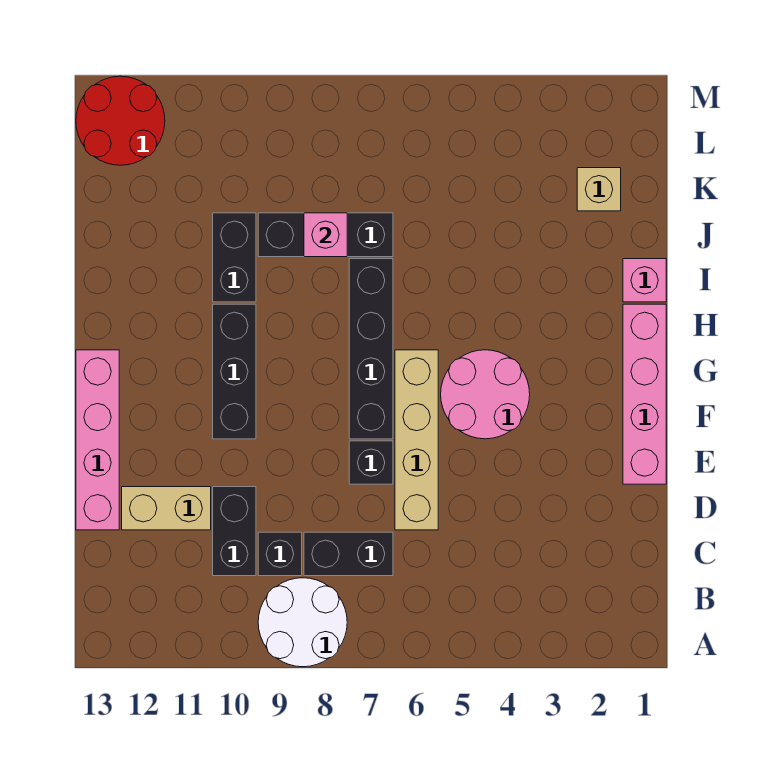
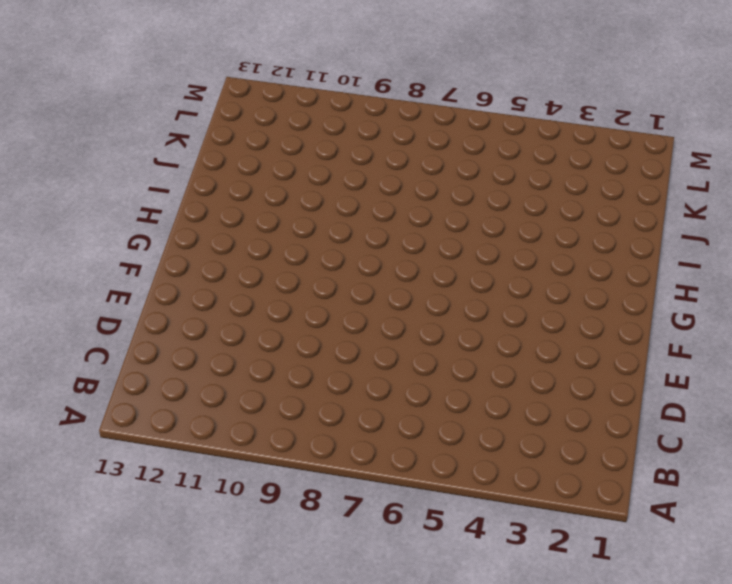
none -> white 2x2 round brick [258,578,347,667]
none -> black 1x2 brick [304,532,393,576]
none -> black 1x1 brick [258,532,302,576]

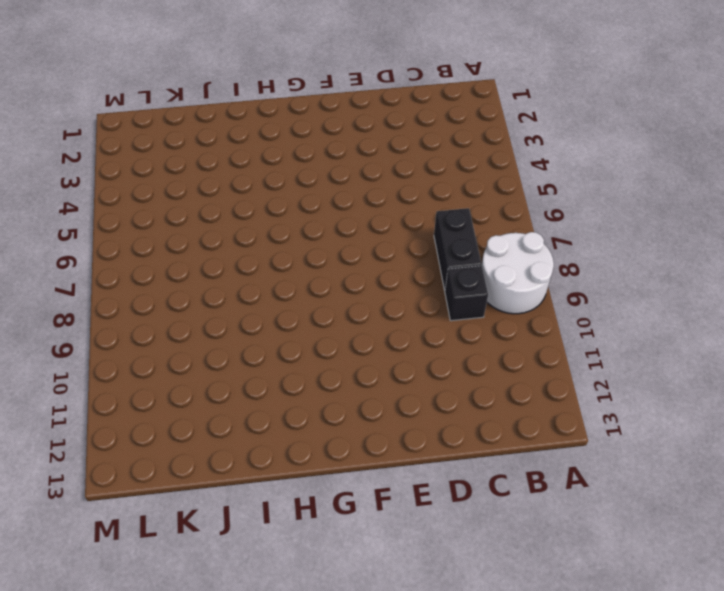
none -> black 1x2 brick [213,487,256,576]
none -> tan 1x4 brick [395,350,438,530]
none -> tan 1x2 brick [122,487,211,530]

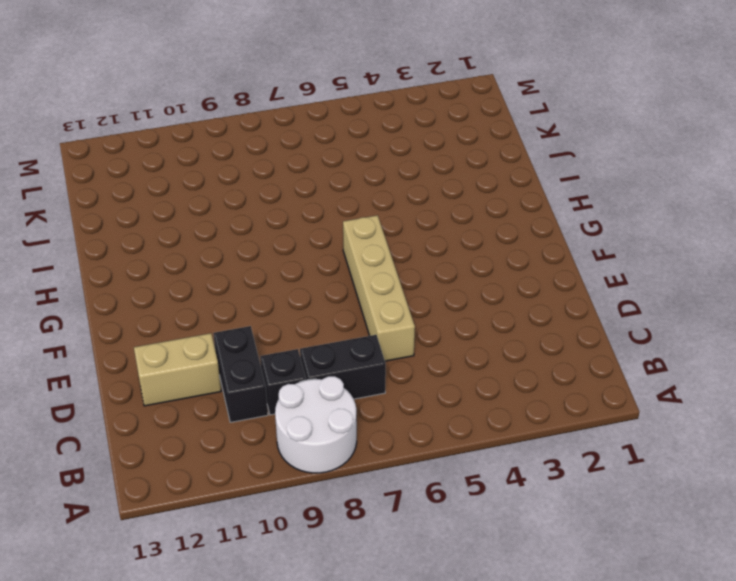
none -> pink 1x4 brick [76,350,119,530]
none -> pink 1x4 brick [623,304,666,484]
none -> black 1x1 brick [349,441,393,484]

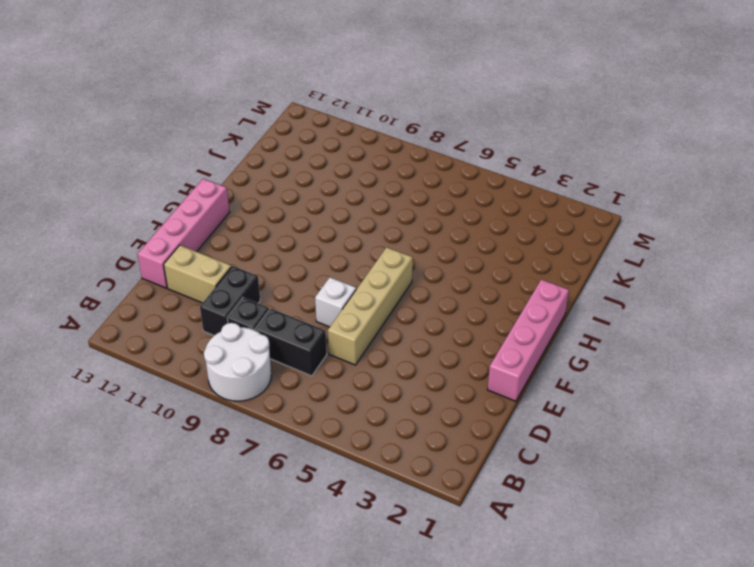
white 1x1 brick [315,277,356,327] -> black 1x1 brick [349,441,393,484]
none -> pink 2x2 round brick [441,350,530,439]
none -> black 1x4 brick [349,259,393,439]
none -> black 1x3 brick [213,304,256,439]

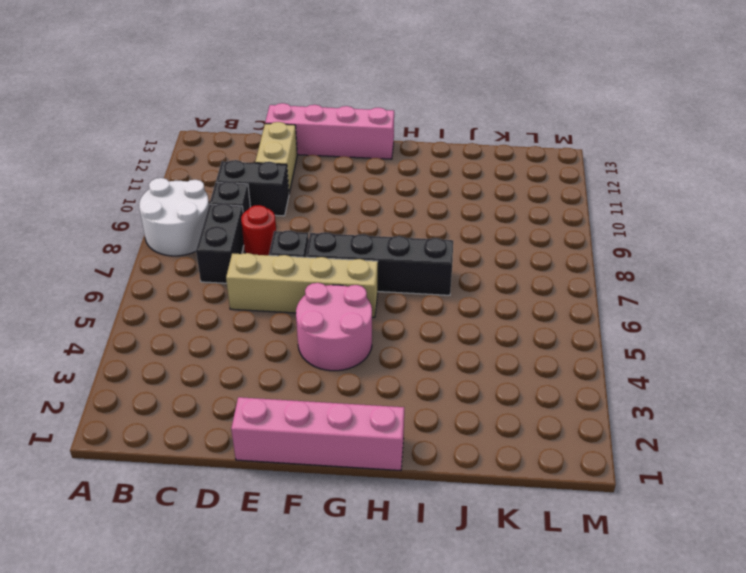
red 1x1 round brick [241,205,276,255] -> none
none -> black 1x3 brick [213,304,256,439]
none -> pink 1x1 brick [623,259,666,302]
none -> black 1x2 brick [213,213,256,302]

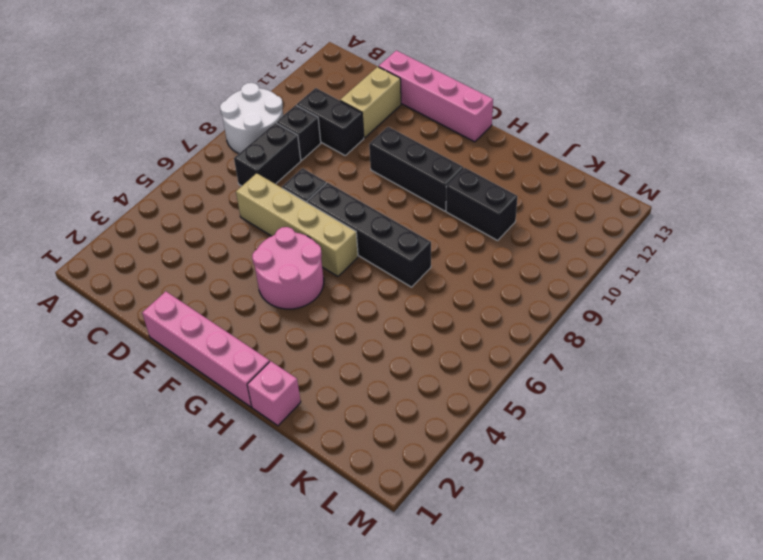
none -> black 1x3 brick [258,213,393,257]
none -> tan 1x1 brick [577,168,621,211]
none -> red 2x2 round brick [76,76,165,165]

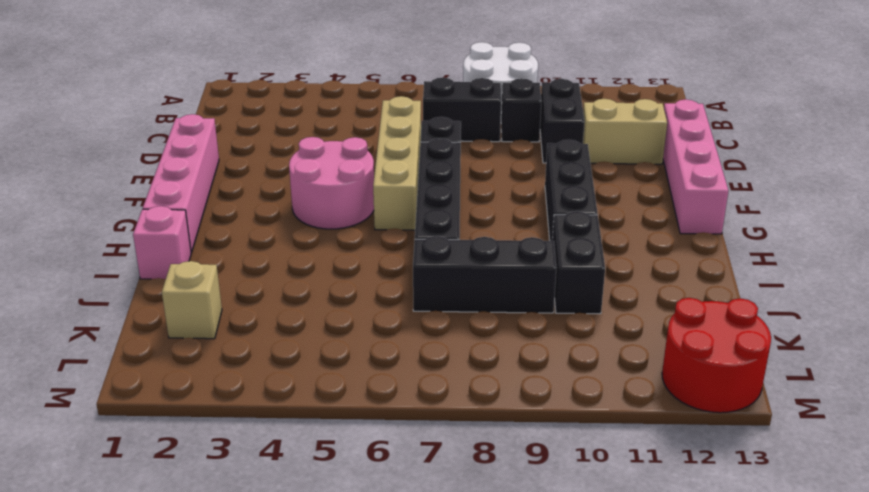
none -> pink 1x1 brick [304,213,347,257]

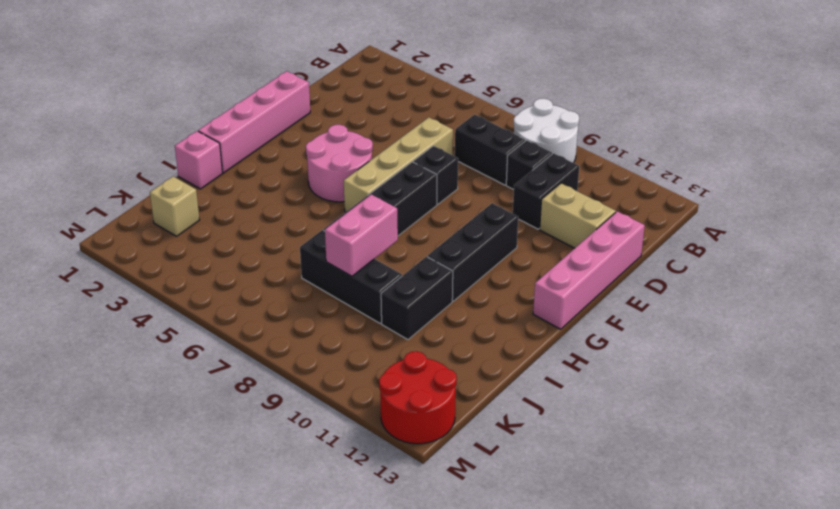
pink 1x2 brick [325,194,398,276] -> pink 1x1 brick [304,213,347,257]

